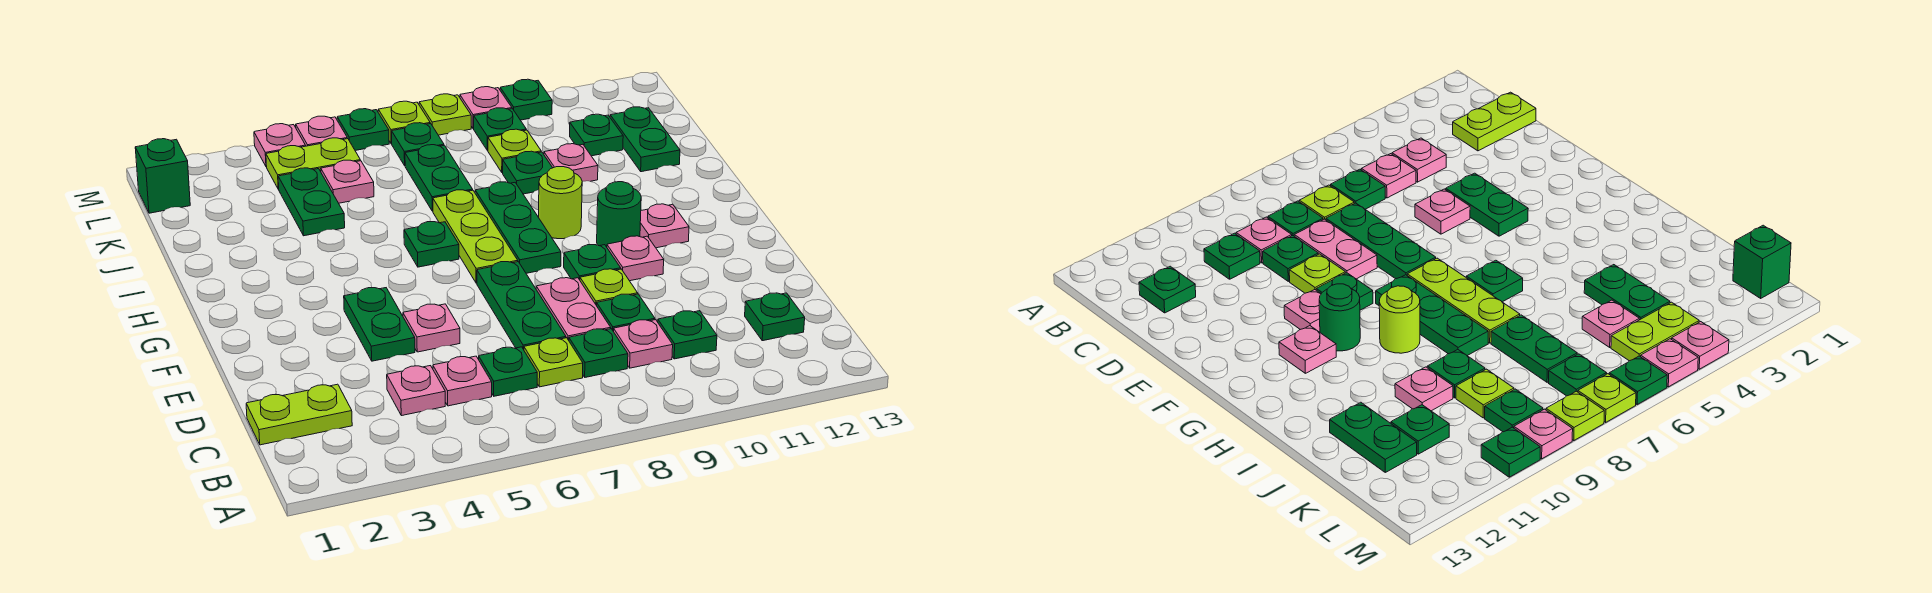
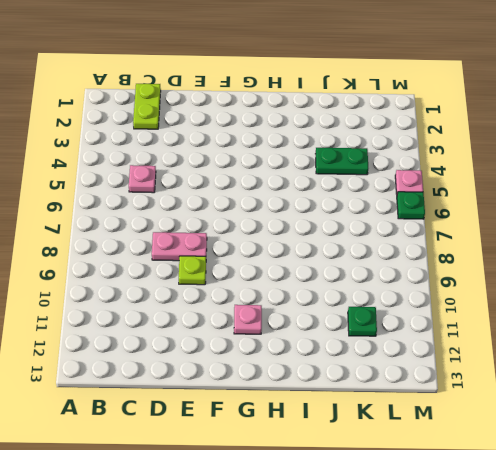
none -> pink 1x1 plate [387,366,445,416]
none -> green 1x1 plate [479,347,537,396]
none -> lime 1x1 plate [524,338,583,387]
none -> green 1x1 plate [569,329,628,377]

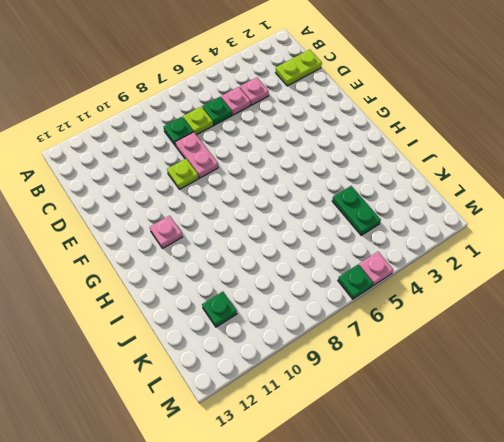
none -> pink 1x1 plate [614,320,673,368]
none -> green 1x1 plate [658,311,717,359]
none -> green 1x1 plate [745,293,805,341]
none -> green 1x3 plate [477,262,566,350]

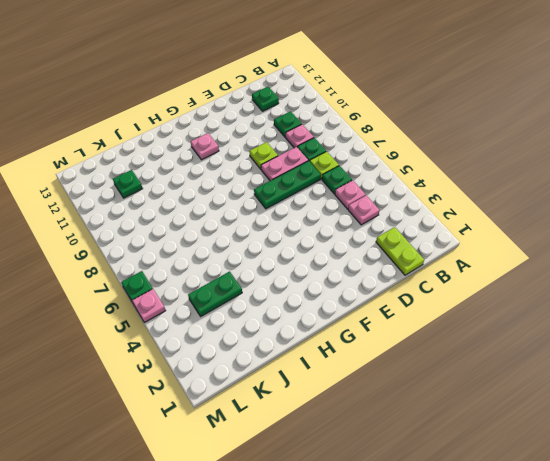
none -> green 1x1 plate [597,294,655,332]
none -> green 1x2 plate [344,287,415,361]
none -> pink 1x1 plate [403,304,460,352]
none -> green 1x1 plate [564,245,621,280]

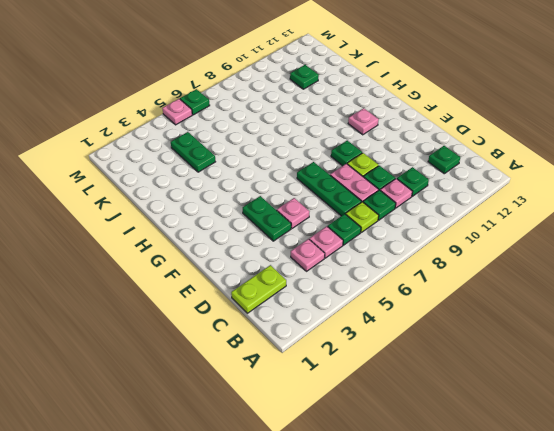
none -> pink 1x1 plate [607,236,664,281]
none -> lime 1x3 plate [433,190,518,283]
none -> green 1x3 plate [475,182,561,273]
none -> green 1x1 round brick [597,182,641,247]

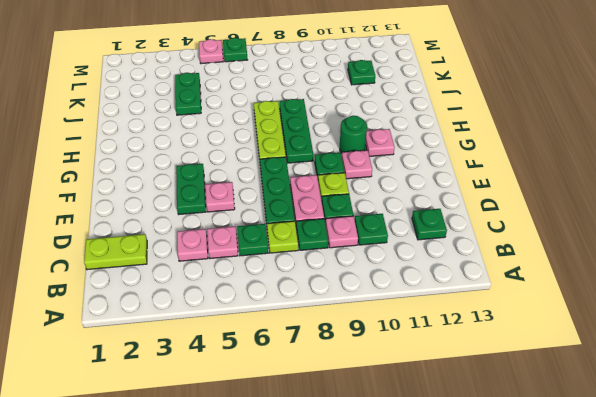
none -> green 1x1 plate [404,222,459,267]
none -> lime 1x1 round brick [539,167,582,239]
none -> green 1x2 plate [405,145,473,211]
none -> green 1x1 plate [503,151,553,194]

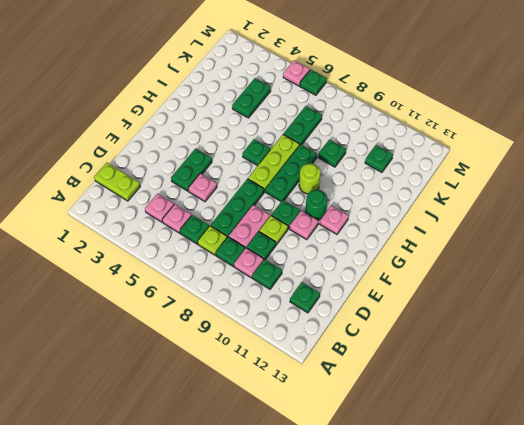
none -> pink 1x1 plate [544,144,598,181]
none -> green 1x2 plate [610,107,680,172]
none -> pink 1x1 plate [321,160,374,203]
none -> lime 1x1 plate [488,129,541,173]

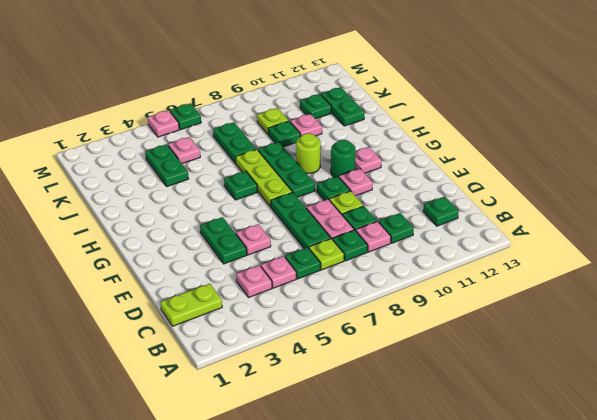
none -> green 1x1 brick [135,139,190,213]
none -> lime 1x2 plate [266,138,360,189]
none -> green 1x1 plate [392,123,444,166]
none -> green 1x1 plate [474,108,526,151]

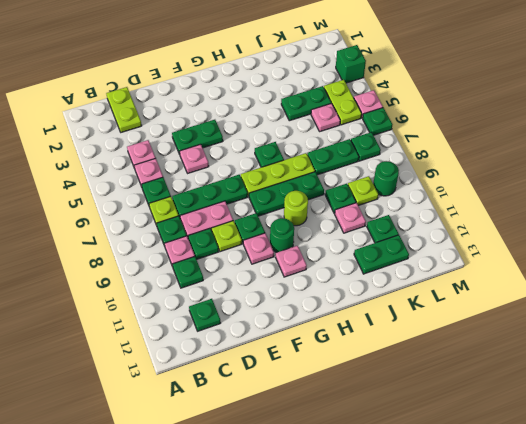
green 1x1 round brick [373,161,399,196] -> green 1x1 plate [474,108,526,151]
green 1x1 brick [336,45,366,83] -> green 1x1 brick moved to [135,139,190,213]
none -> pink 1x1 plate [254,124,306,167]
none -> lime 1x1 plate [378,101,430,144]
none -> lime 1x1 plate [419,94,471,135]
none -> pink 1x1 plate [460,87,512,129]

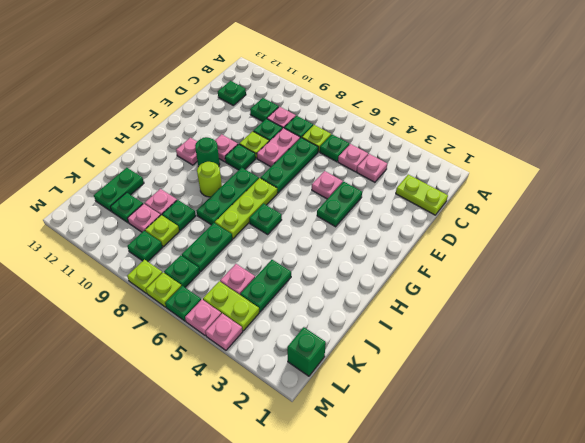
pink 1x1 plate [127,204,160,232] -> pink 1x1 plate moved to [460,87,512,129]
none -> green 1x1 plate [500,79,552,120]

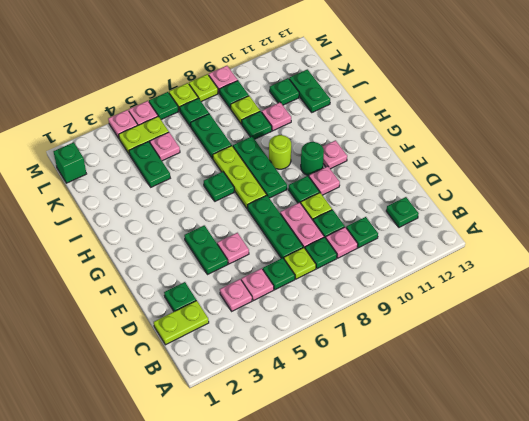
green 1x1 plate [164,282,196,311] -> green 1x1 plate moved to [500,79,552,120]

